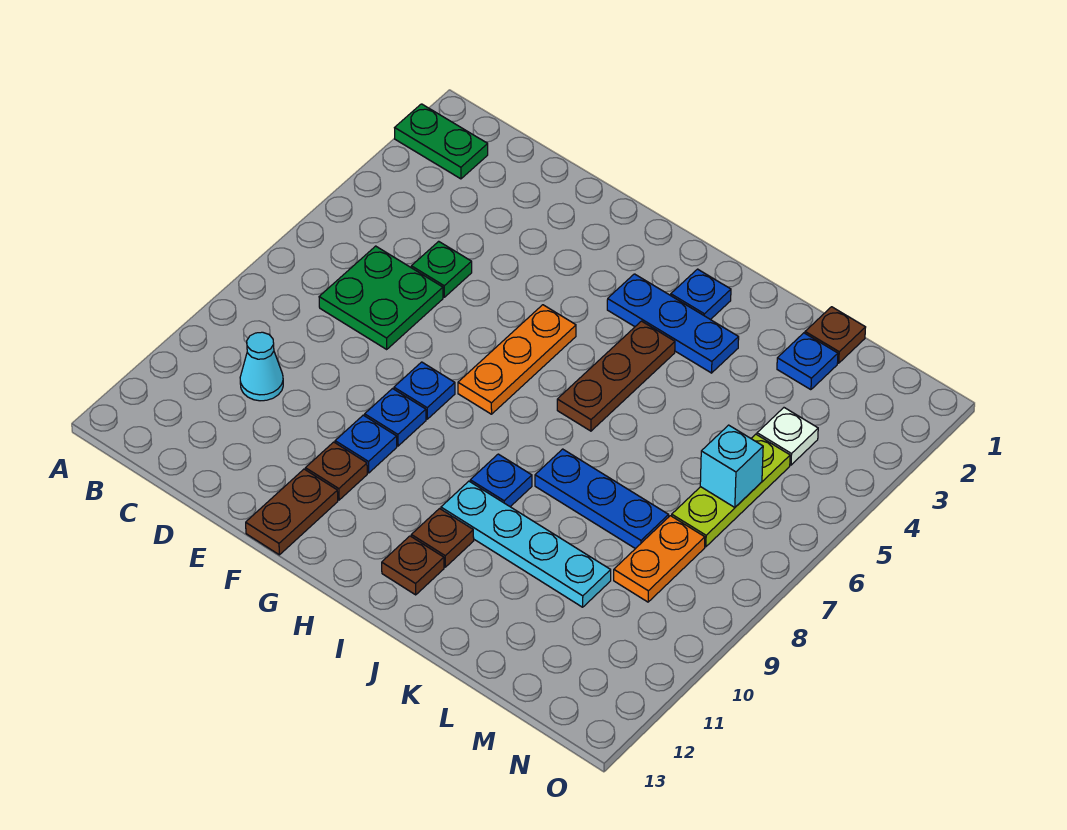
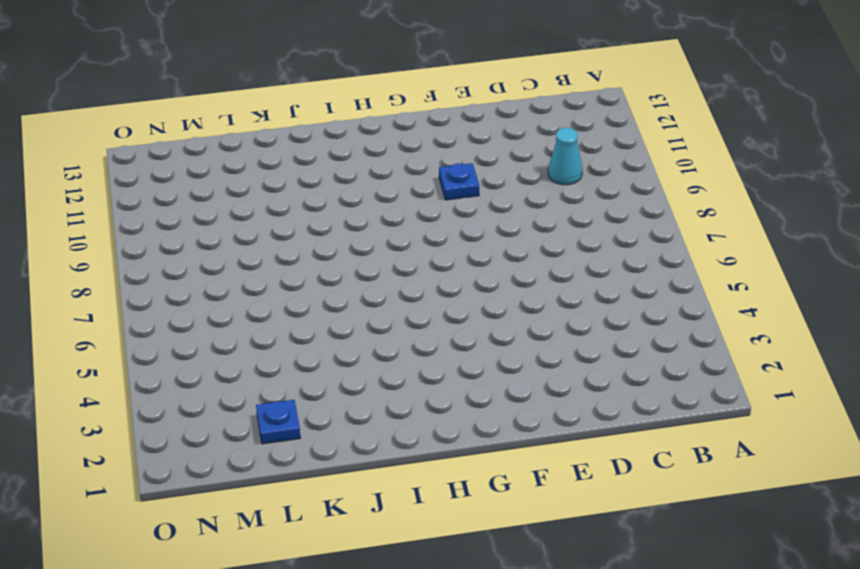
none -> green 1x2 plate [395,104,488,179]
none -> green 2x2 plate [319,246,443,349]
none -> green 1x1 plate [411,241,472,297]

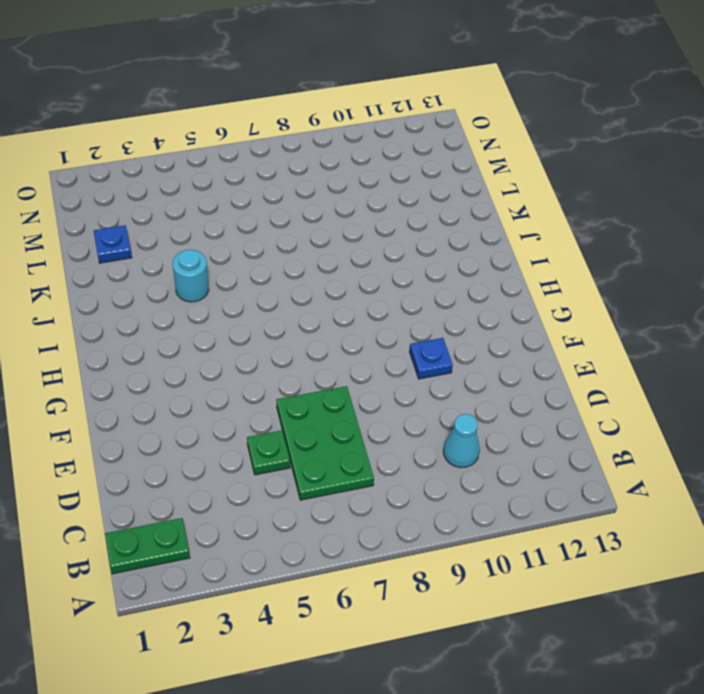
green 1x2 plate [105,518,190,574] -> green 1x2 plate turned to [395,104,488,179]
green 2x3 plate [276,386,374,500] -> green 2x2 plate [319,246,443,349]
cyan 1x1 round brick [173,250,209,302] -> none
none -> blue 1x1 plate [394,362,455,419]
none -> blue 1x1 plate [365,389,426,446]
none -> brown 1x1 plate [305,442,367,500]

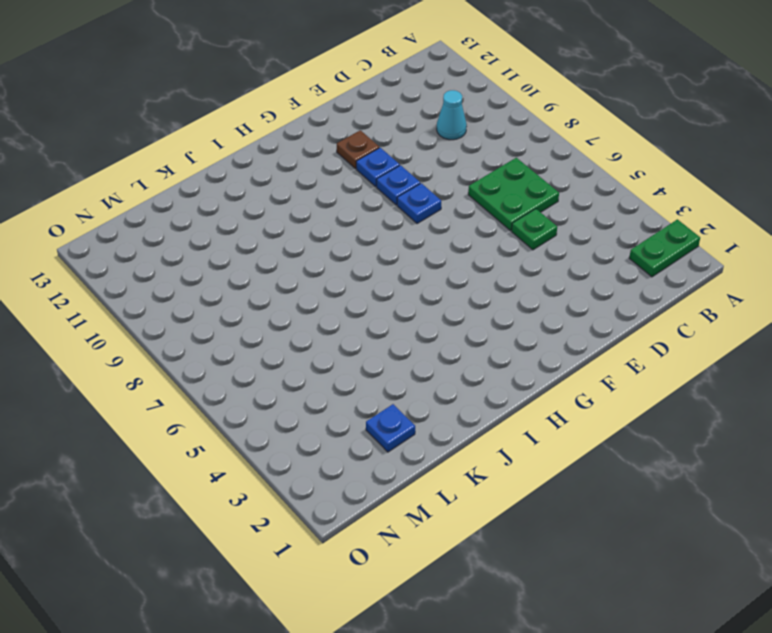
none -> brown 1x2 plate [246,469,338,555]
none -> orange 1x3 plate [458,305,576,414]
none -> blue 1x3 plate [607,274,739,373]

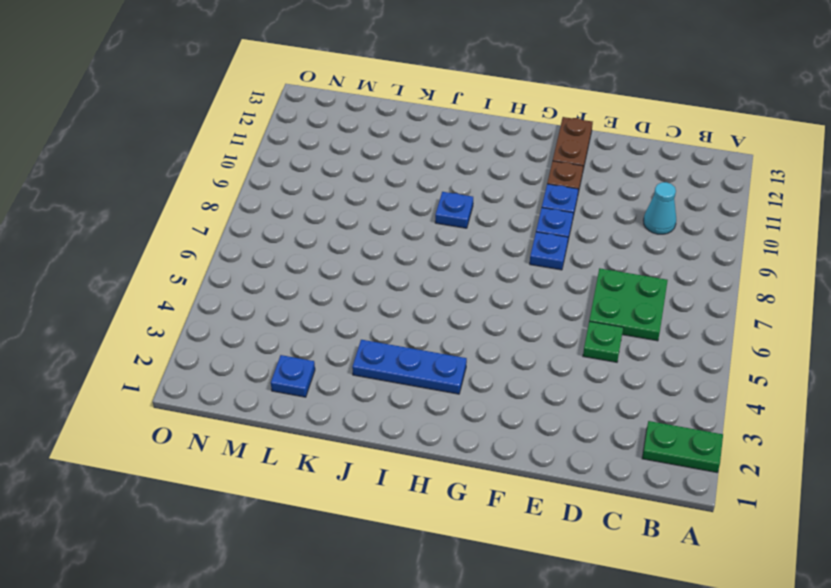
none -> orange 1x3 plate [458,305,576,414]
none -> blue 1x1 plate [671,269,731,320]
none -> brown 1x3 plate [557,321,675,431]

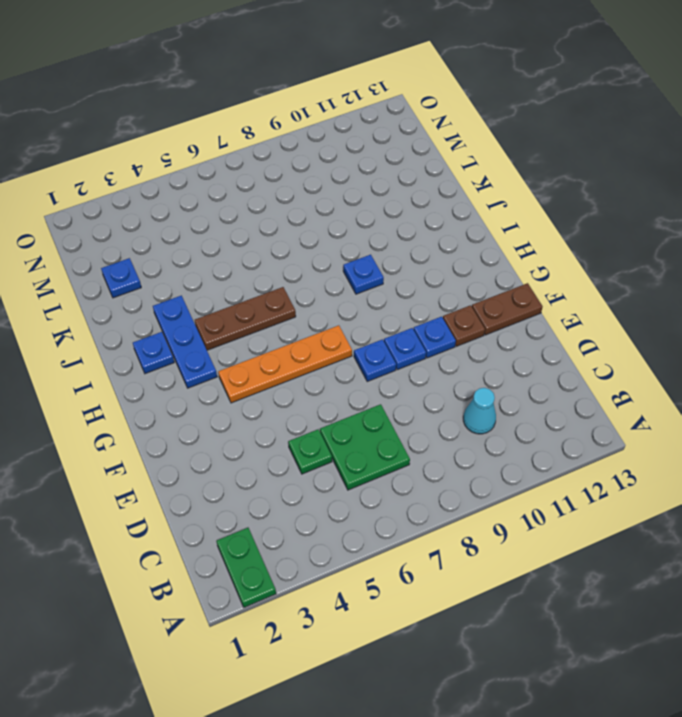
orange 1x4 plate [218,325,352,403] -> orange 1x3 plate [458,305,576,414]
none -> cyan 1x4 plate [441,481,611,607]
none -> brown 1x1 plate [411,509,474,567]
none -> brown 1x1 plate [382,536,444,595]

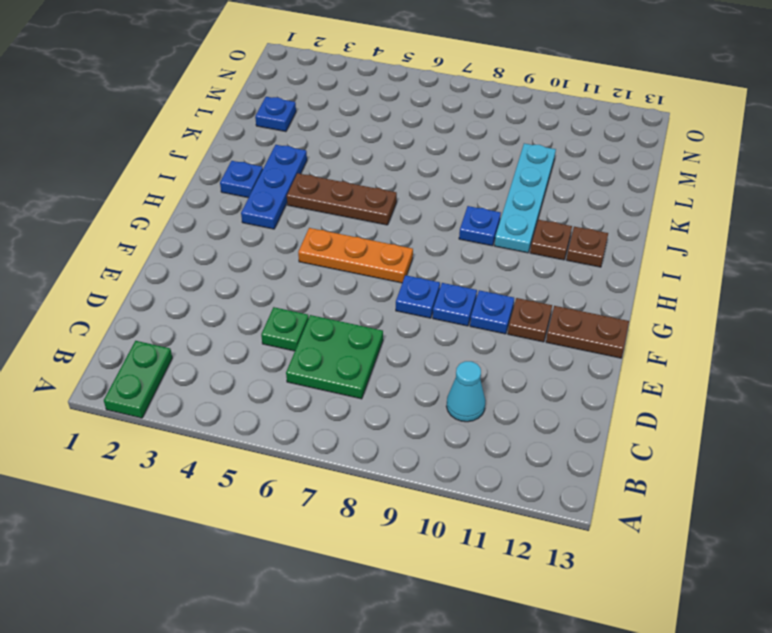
none -> blue 1x3 plate [535,449,669,549]
none -> brown 1x1 plate [805,307,866,363]
none -> white 1x1 plate [757,408,818,465]

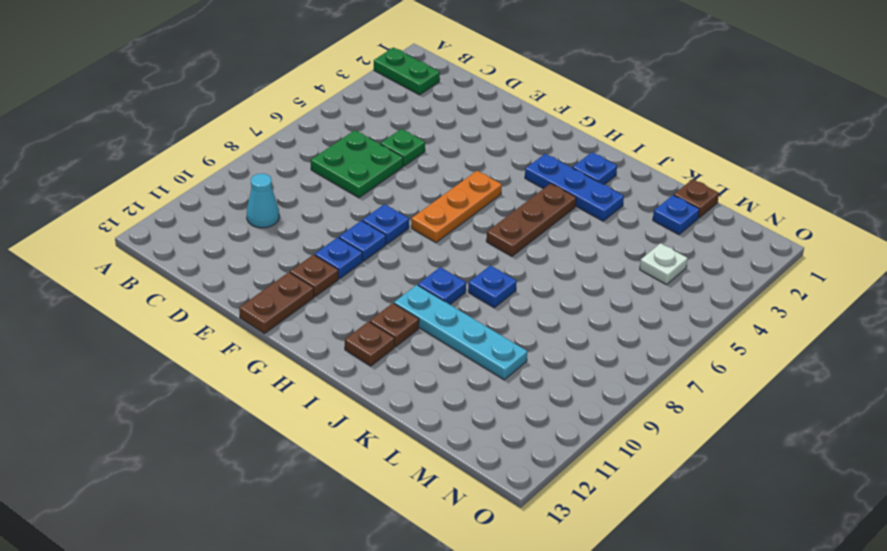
blue 1x1 plate [468,266,517,308] -> blue 1x3 plate [535,449,669,549]
none -> lime 1x3 plate [672,434,790,547]
none -> orange 1x2 plate [614,516,705,602]
none -> cyan 1x1 brick [700,425,763,507]

